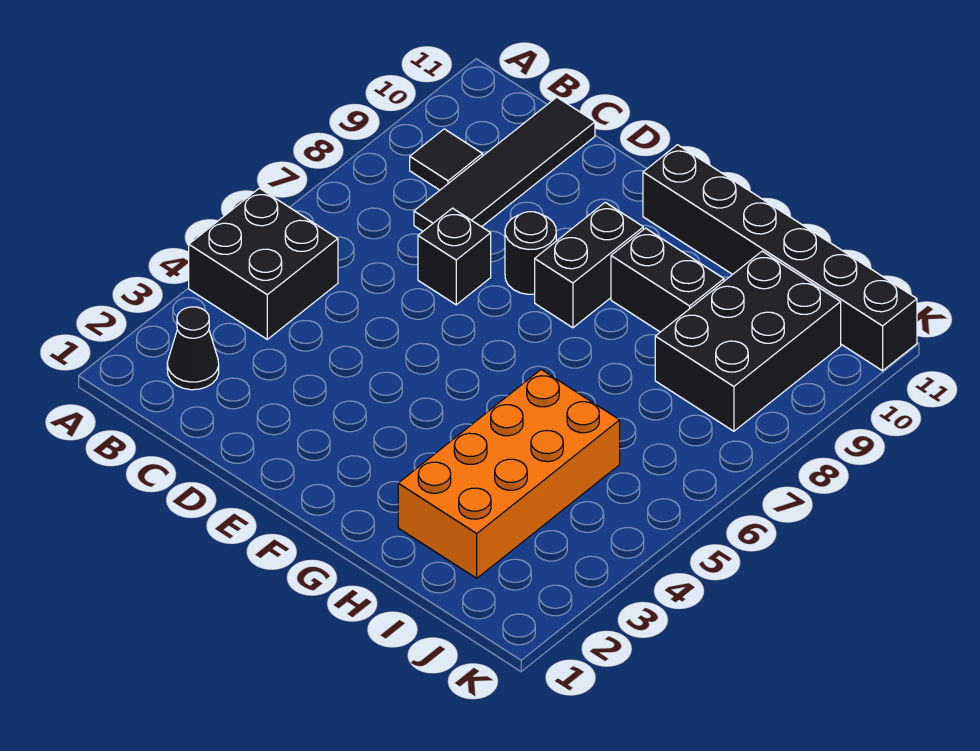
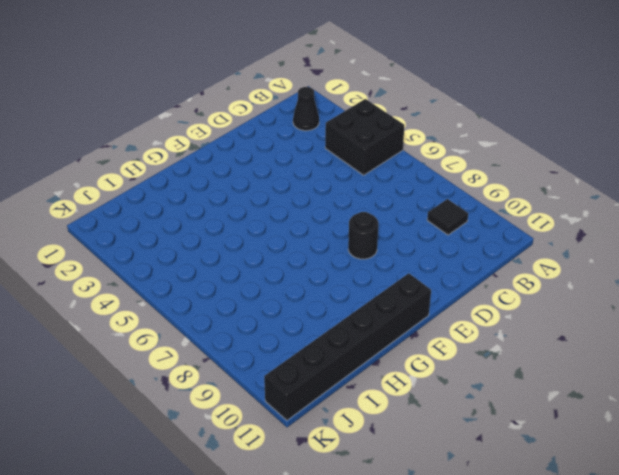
none -> black 1x4 tile [414,97,595,231]
none -> black 1x1 brick [418,208,491,305]

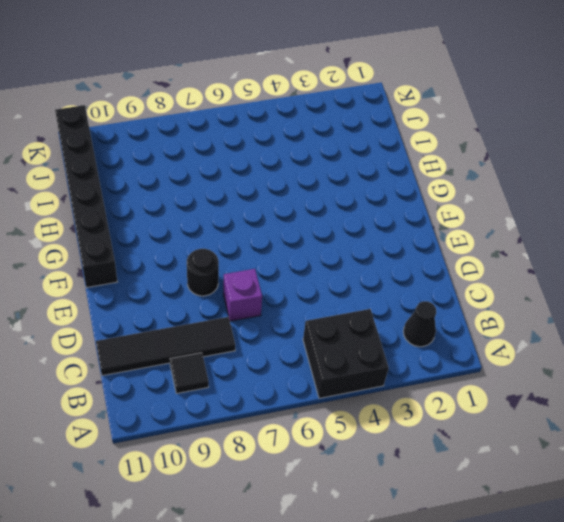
purple 1x1 brick [223,269,262,321] -> black 1x1 brick [418,208,491,305]
none -> black 1x2 brick [535,202,643,328]
none -> black 1x2 brick [611,228,724,332]

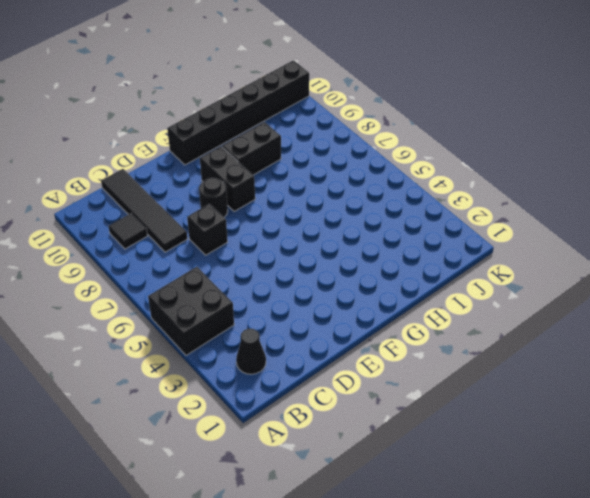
none -> orange 2x4 brick [398,370,620,578]
none -> black 2x3 brick [655,251,841,431]

